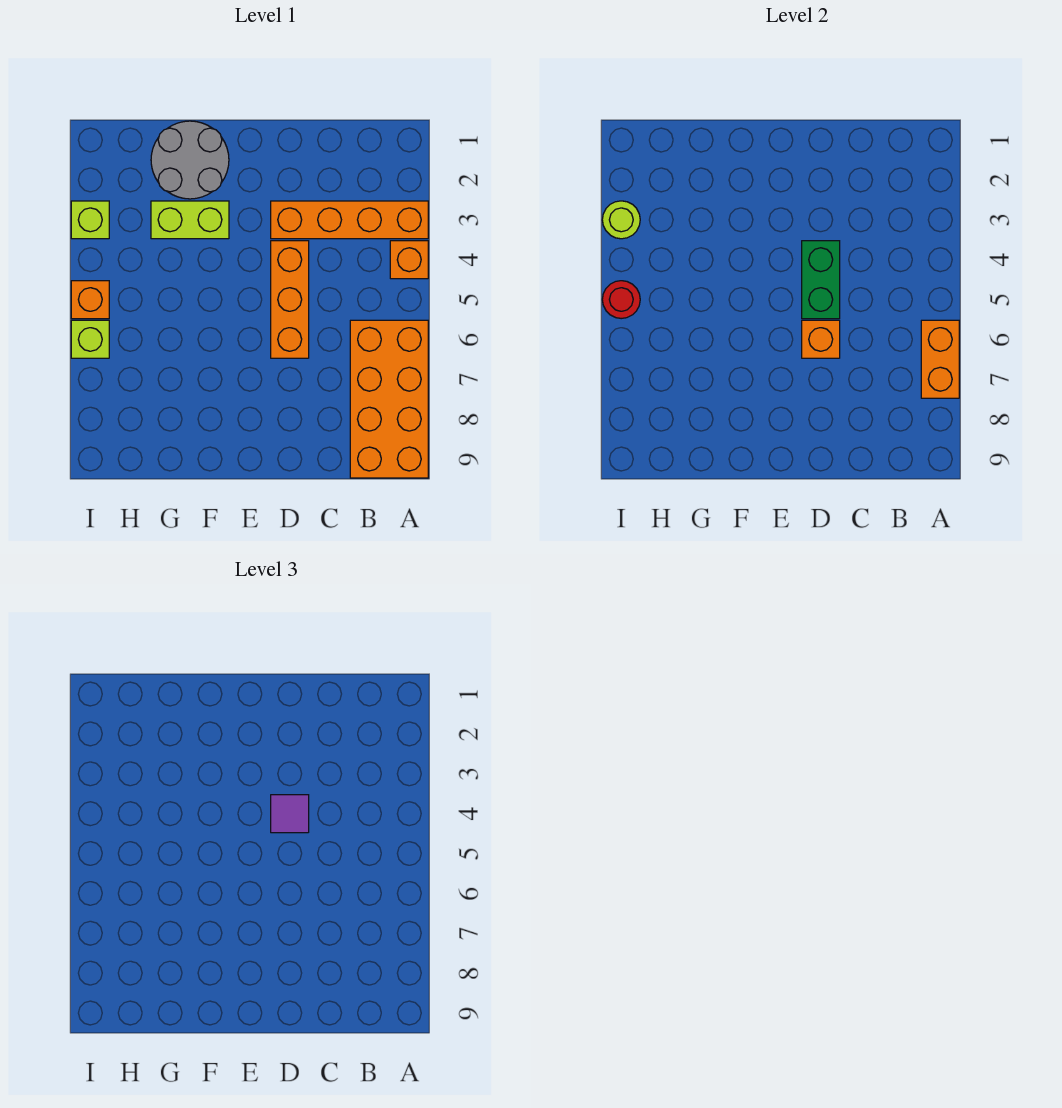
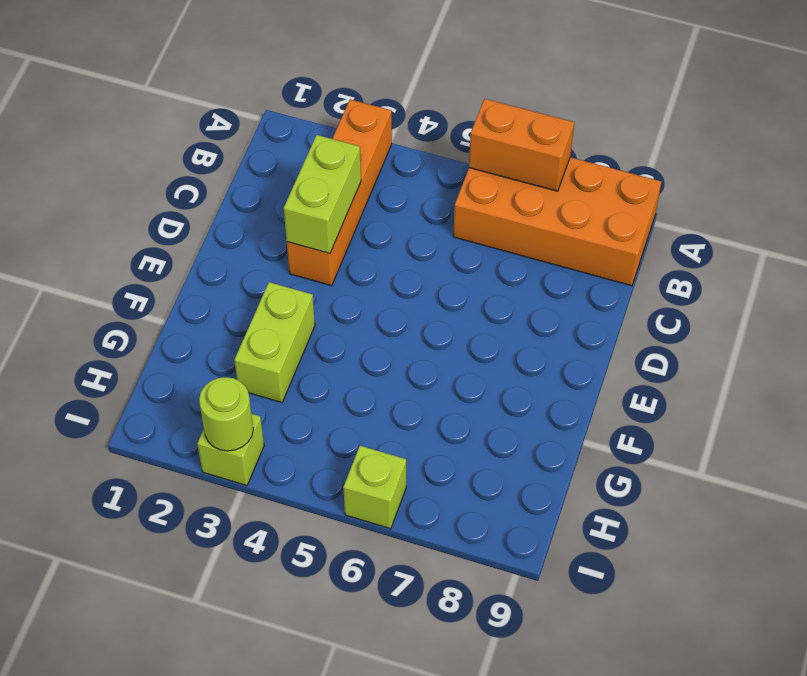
lime 1x2 brick [284,135,361,254] -> none
none -> orange 1x1 brick [390,241,428,279]
none -> orange 1x3 brick [271,241,309,358]
none -> grey 2x2 round brick [151,121,229,199]

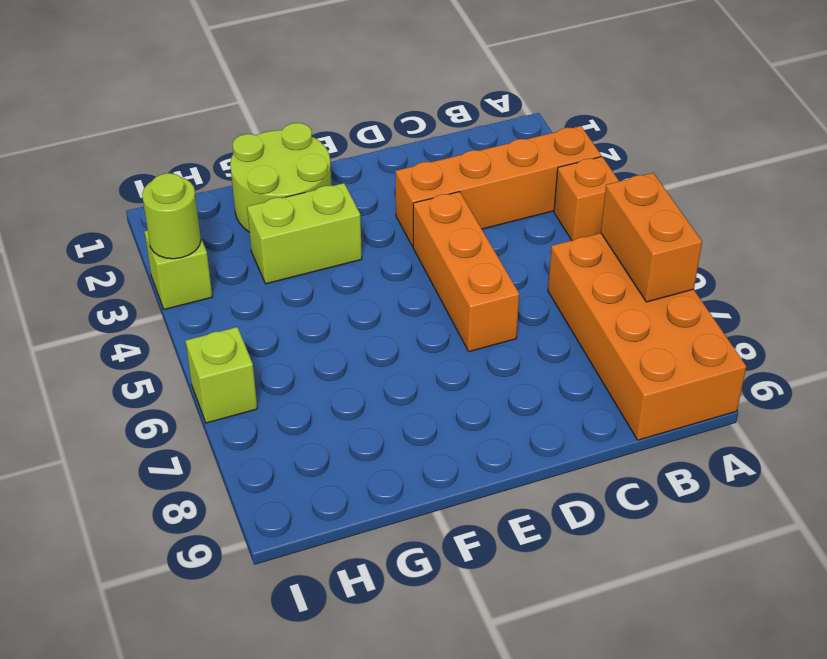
lime 2x2 round brick [230,123,331,232] -> grey 2x2 round brick [151,121,229,199]
none -> orange 1x1 brick [71,281,109,319]
none -> green 1x2 brick [802,241,840,319]
none -> orange 1x1 brick [802,320,840,358]

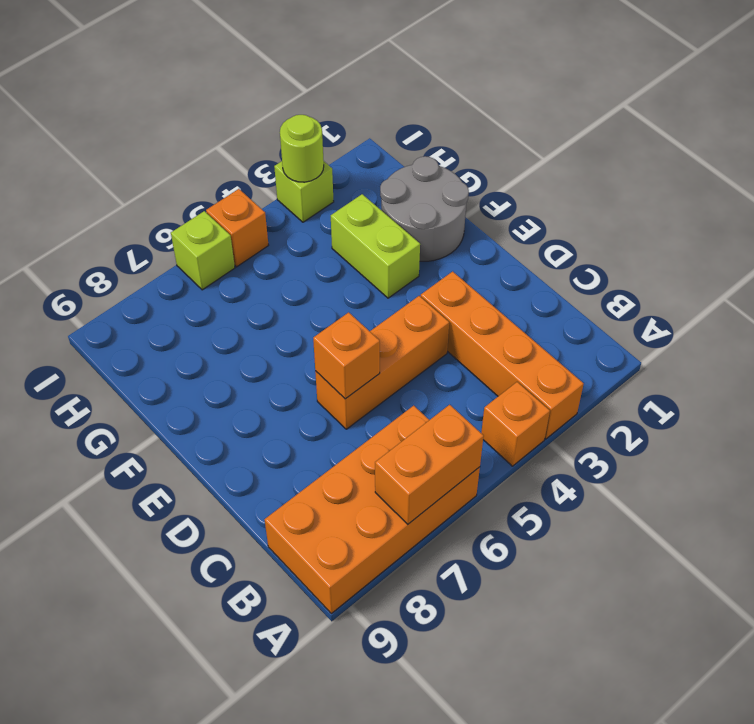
none -> green 1x2 brick [802,241,840,319]
none -> red 1x1 round brick [602,281,640,319]
none -> purple 1x1 tile [271,795,309,833]

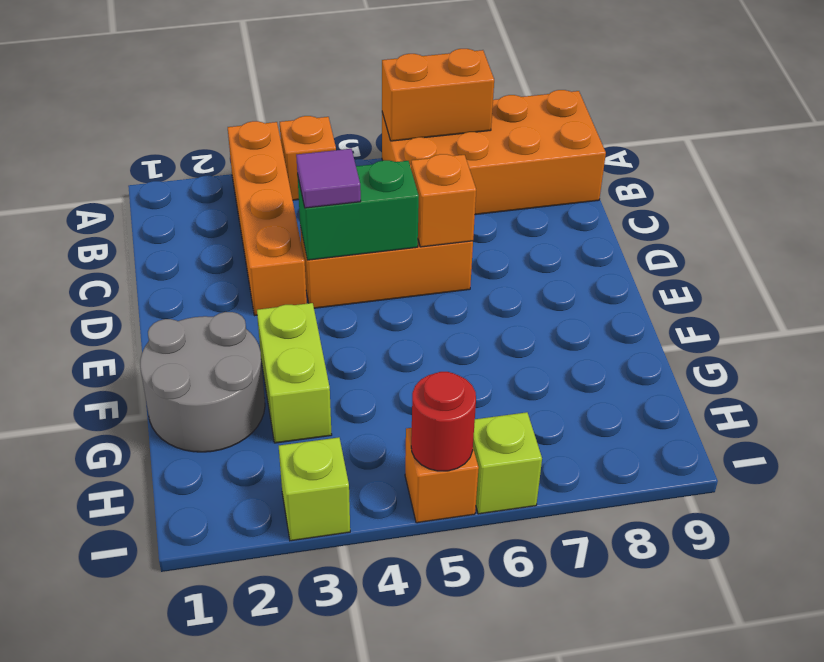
none -> lime 1x1 round brick [602,201,640,239]

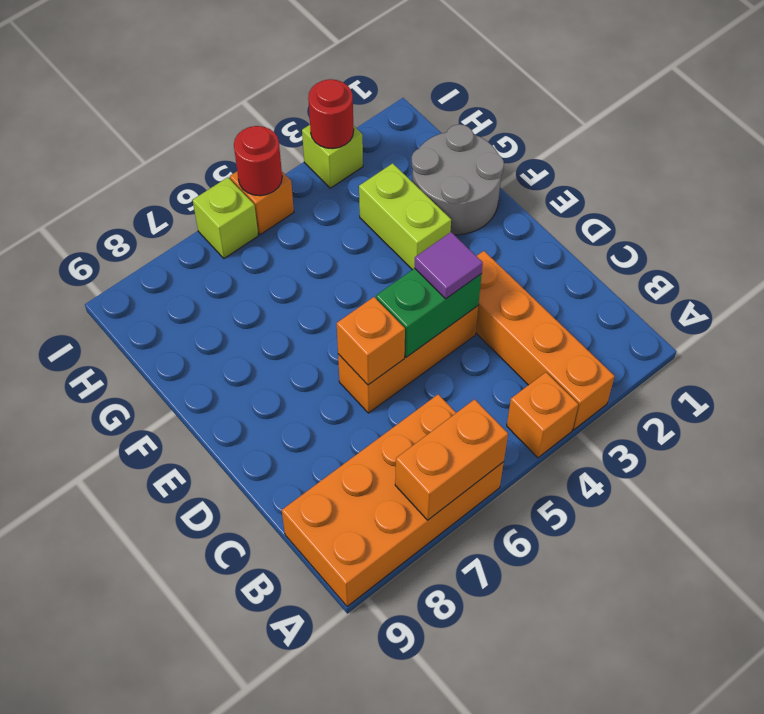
red 1x1 round brick [308,79,354,149] -> lime 1x1 round brick [602,201,640,239]

